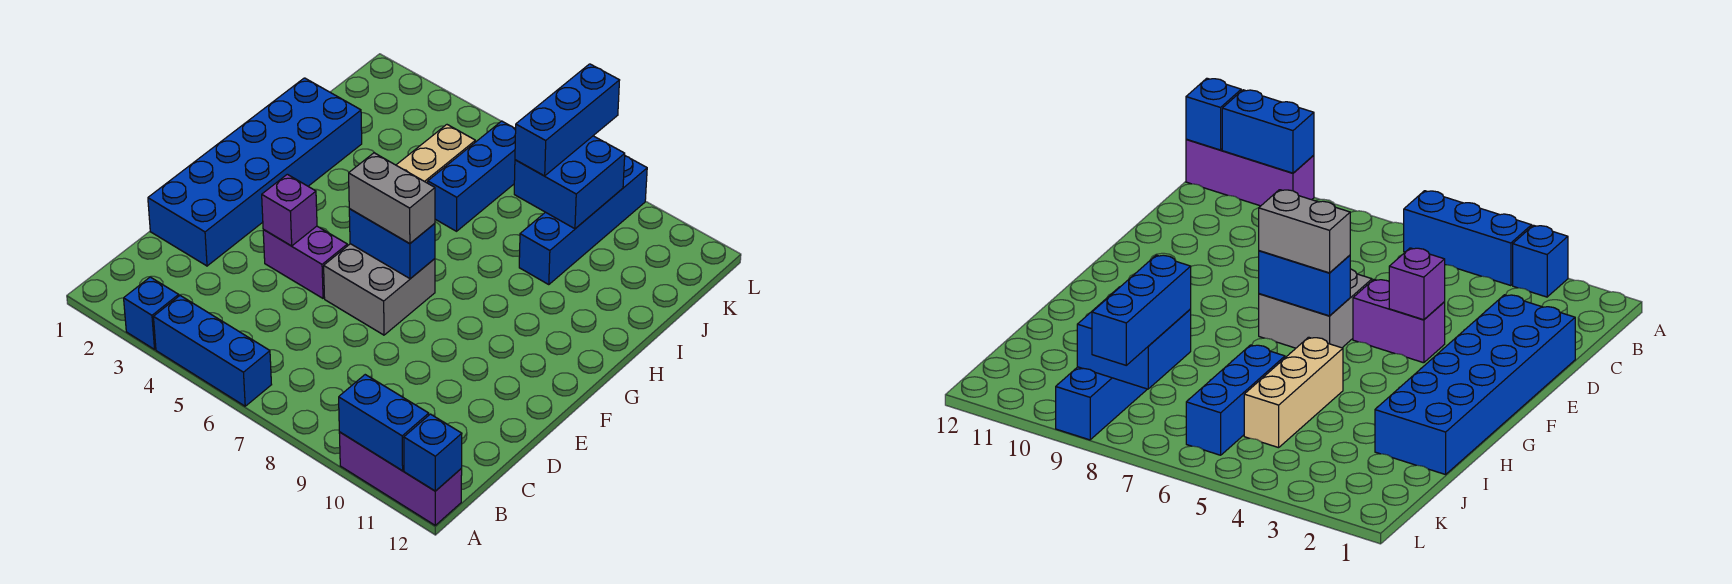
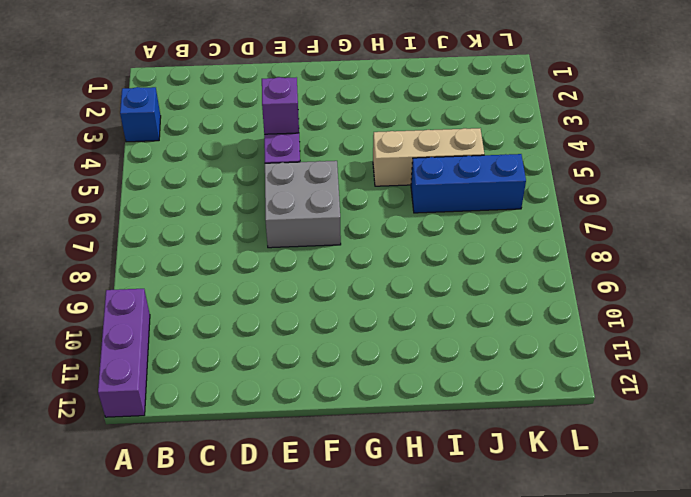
none -> blue 1x3 brick [154,296,272,406]
none -> blue 2x6 brick [148,78,362,266]
none -> blue 1x4 brick [519,156,647,285]

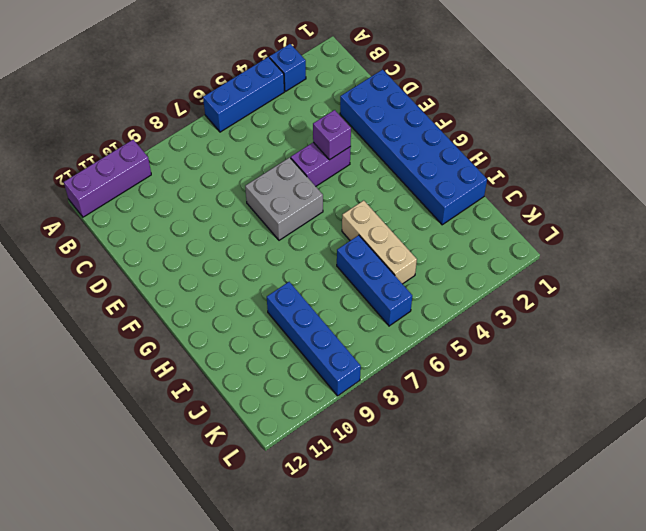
none -> blue 1x2 brick [339,375,429,471]
none -> blue 1x1 brick [404,414,462,491]
none -> blue 1x2 brick [349,209,435,279]

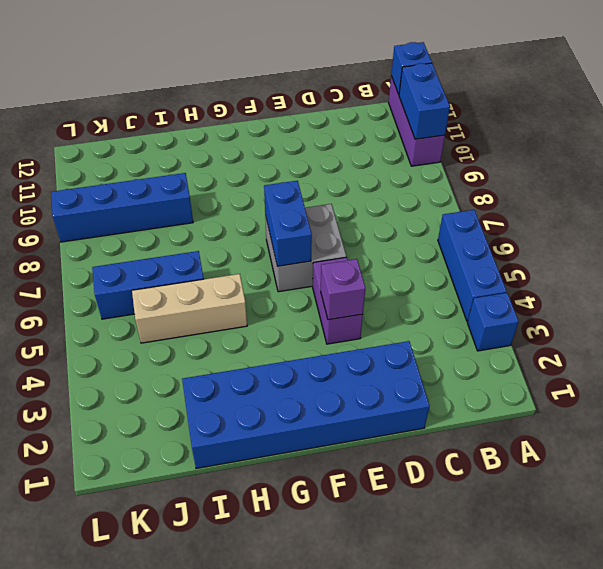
none -> blue 2x2 brick [514,136,625,229]
none -> grey 1x2 brick [349,153,435,244]
none -> blue 1x3 brick [515,64,620,176]

